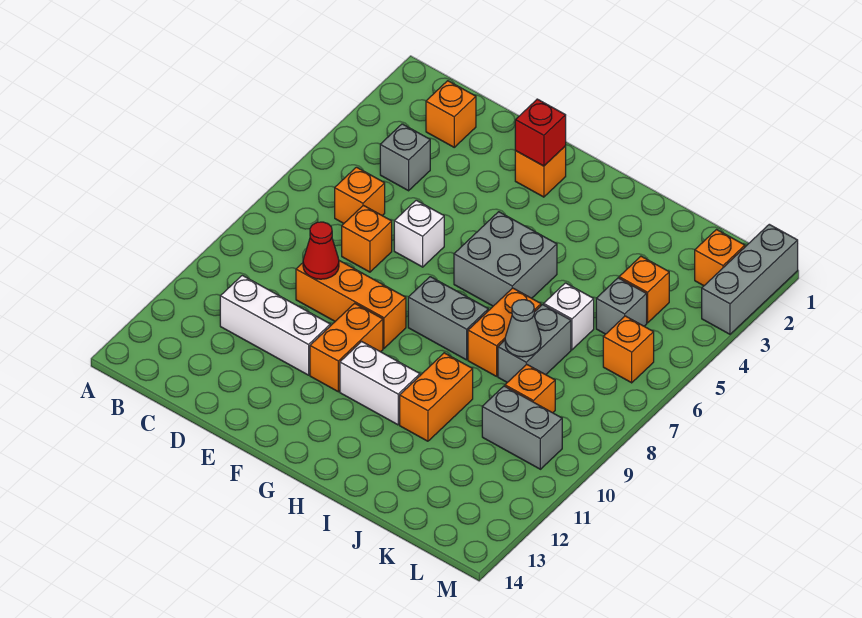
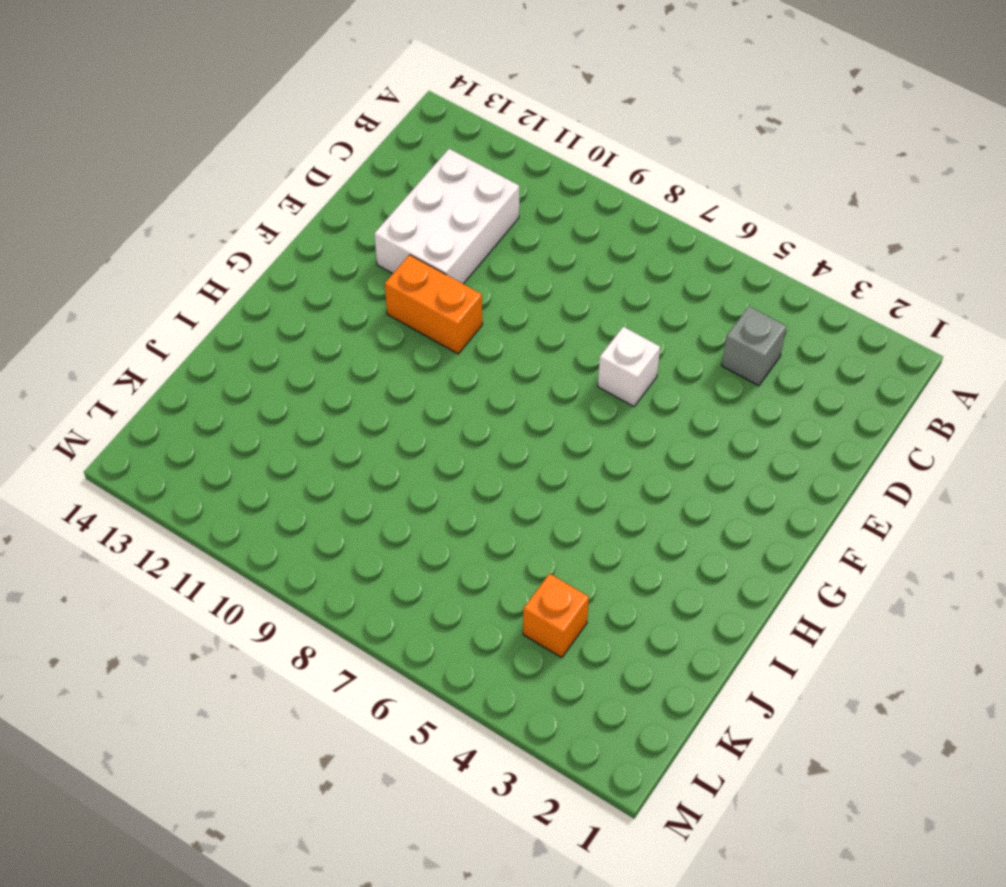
white 2x3 brick [374,149,519,284] -> white 1x3 brick [220,275,330,375]
none -> orange 1x1 brick [426,81,476,147]
none -> orange 1x1 brick [335,167,385,223]
none -> orange 1x1 brick [342,205,392,272]

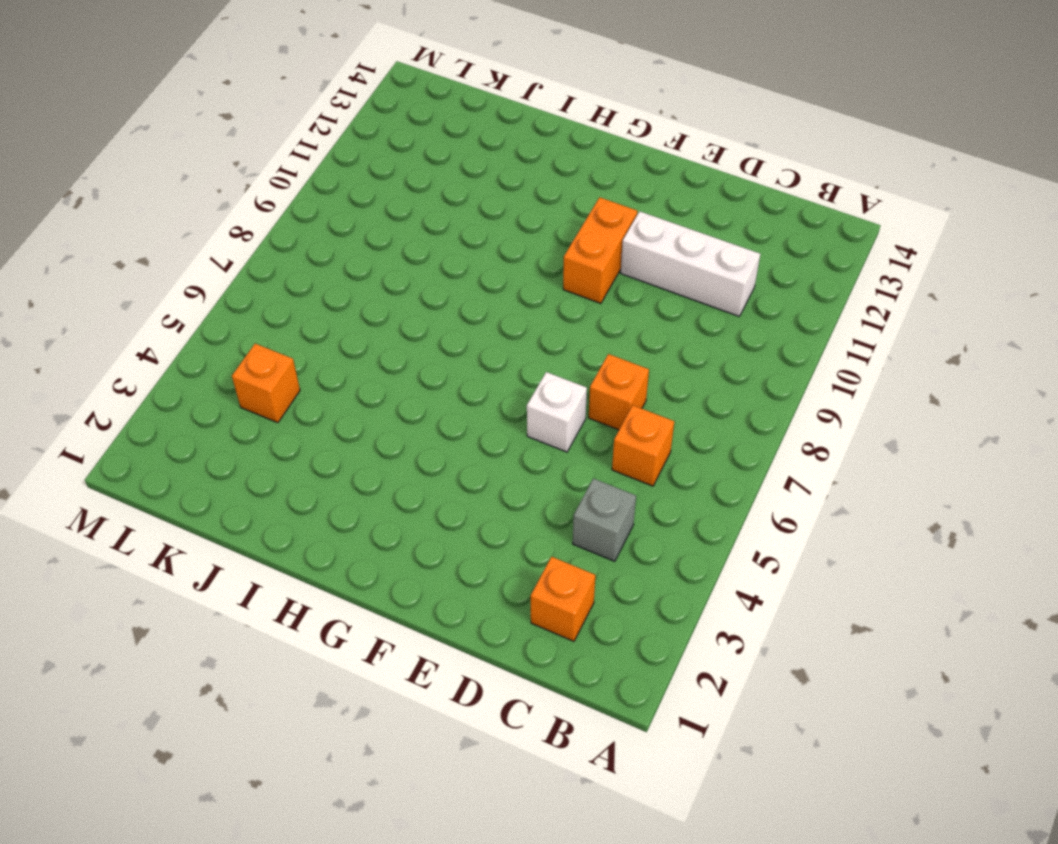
none -> orange 1x3 brick [296,261,406,348]
none -> orange 1x1 brick [515,146,566,197]
none -> grey 2x2 brick [454,212,557,306]

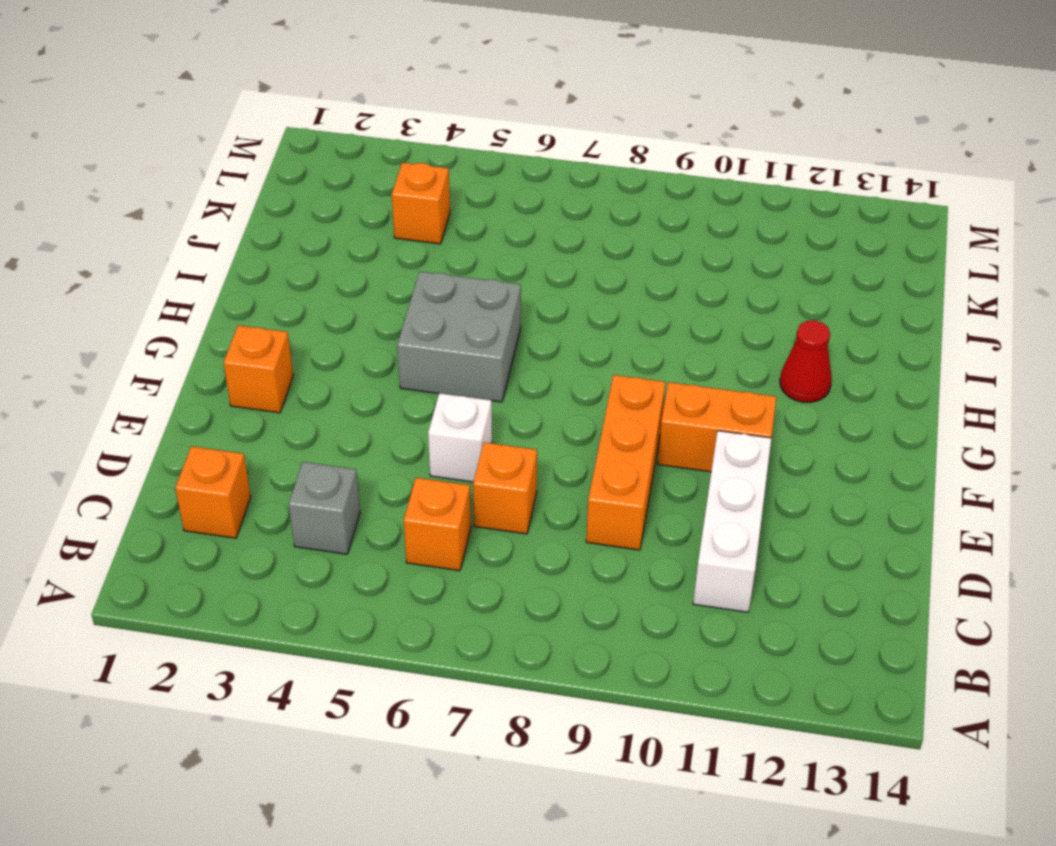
red 1x1 cone [780,320,832,402] -> red 1x1 cone moved to [303,222,339,279]
none -> grey 1x2 brick [408,277,488,360]
none -> white 1x2 brick [340,341,420,425]
none -> orange 1x2 brick [468,288,541,376]

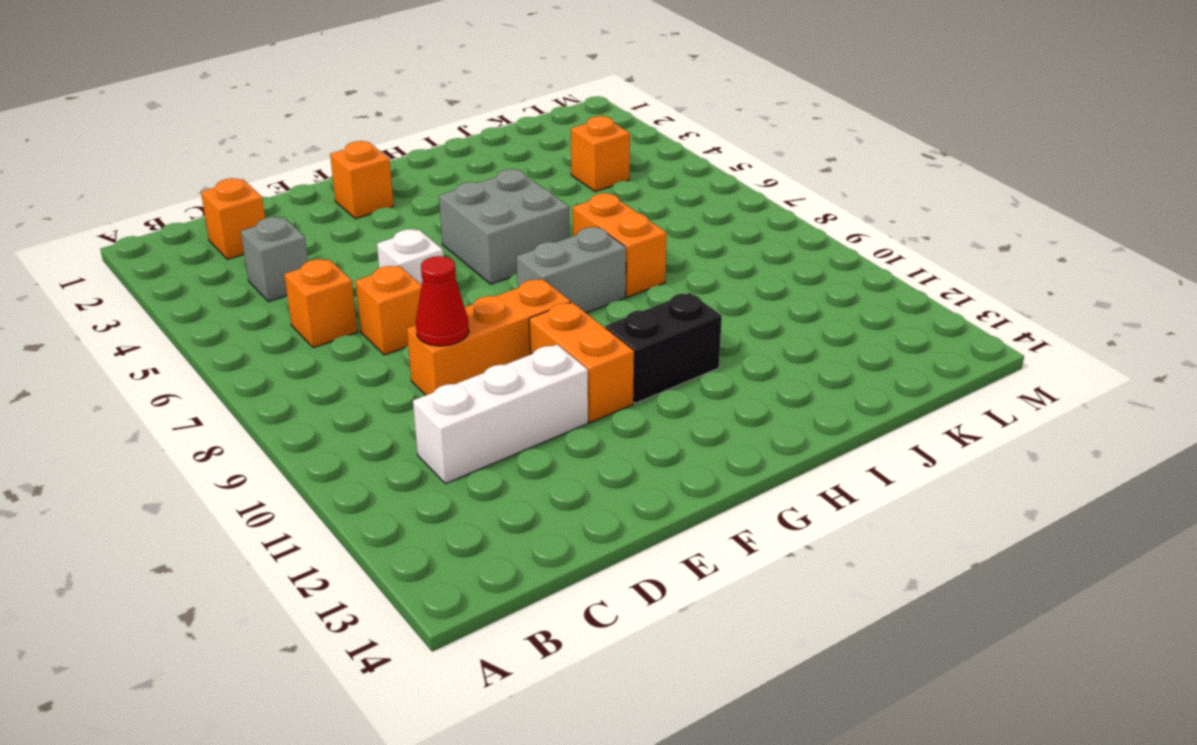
black 1x2 brick [605,293,722,403] -> white 1x2 brick [340,341,420,425]
none -> orange 1x2 brick [400,353,473,441]
none -> white 1x1 brick [544,283,594,350]
none -> grey 1x2 brick [498,305,571,382]

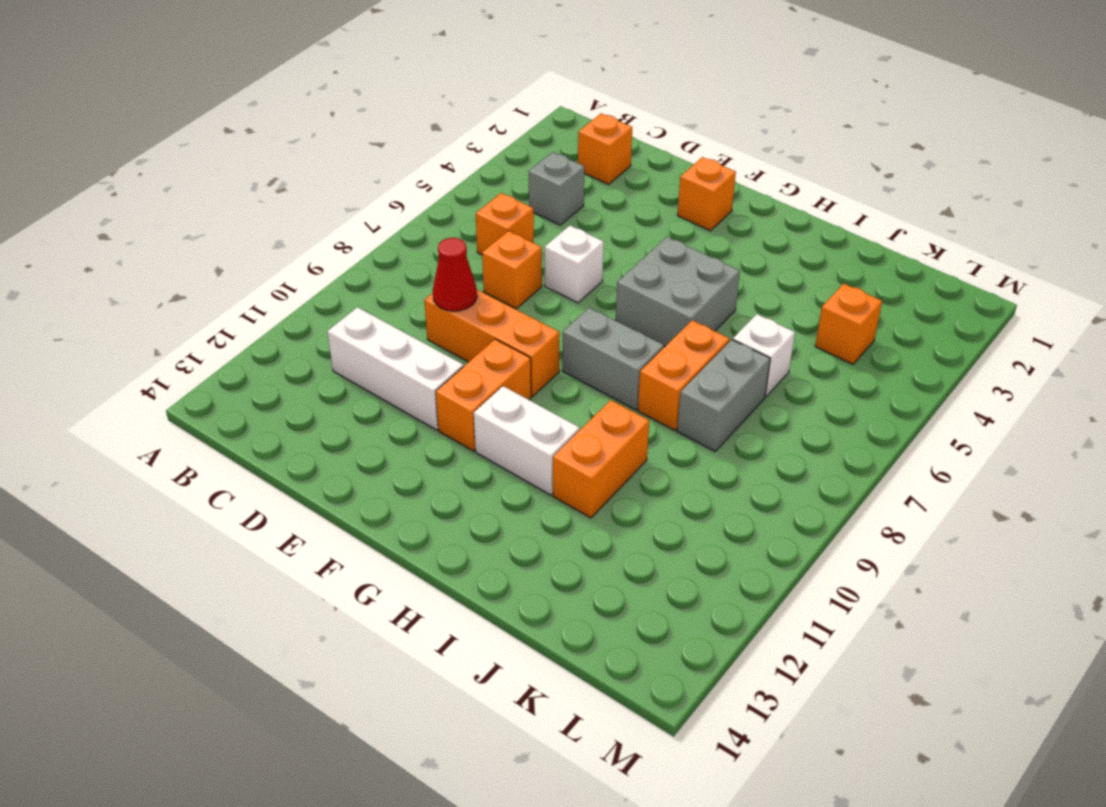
none -> grey 1x1 brick [596,278,647,334]
none -> orange 1x1 brick [505,364,555,413]
none -> grey 1x2 brick [482,386,562,469]

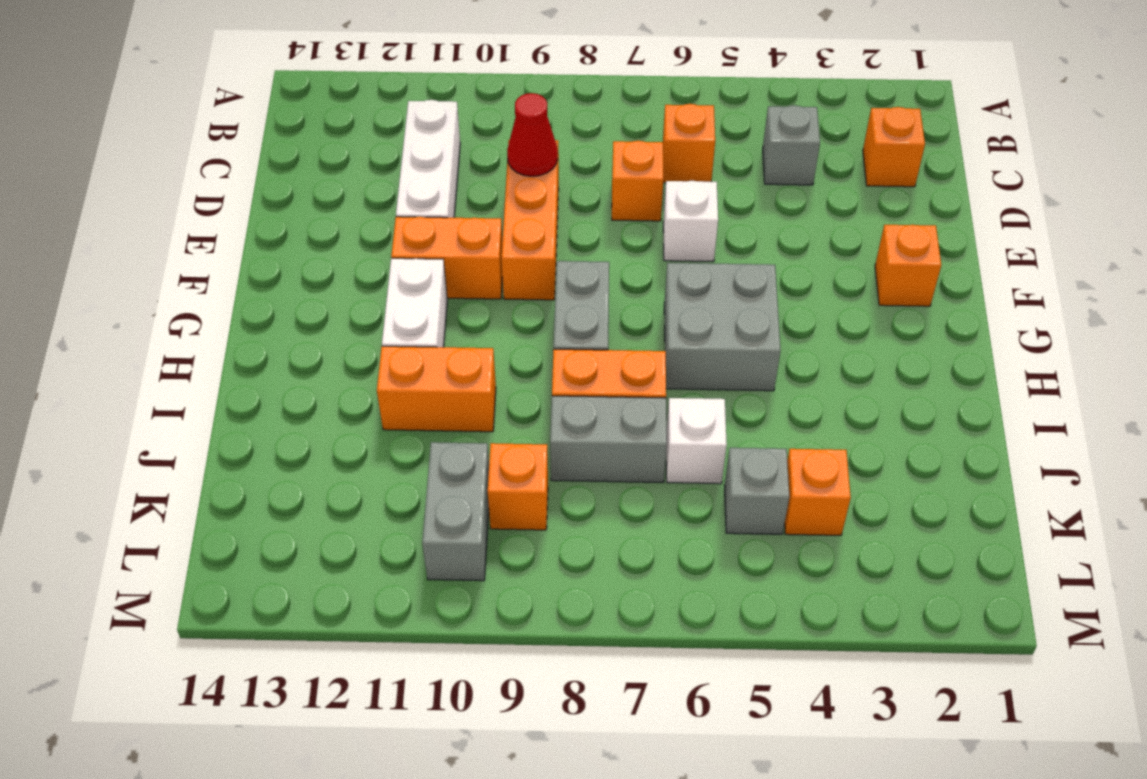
none -> orange 1x1 brick [695,230,745,286]
none -> orange 1x1 brick [603,316,654,383]
none -> grey 1x3 brick [702,224,798,334]

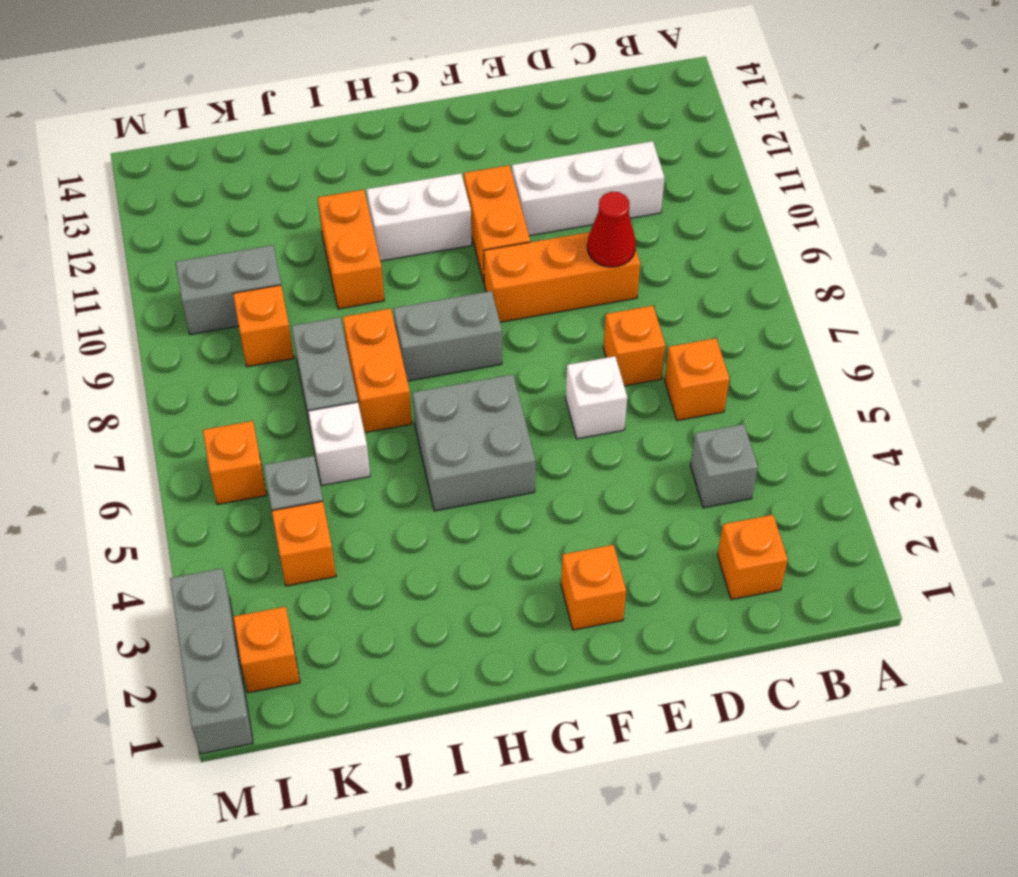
none -> red 1x1 brick [515,99,566,166]
none -> grey 1x1 cone [505,300,541,357]

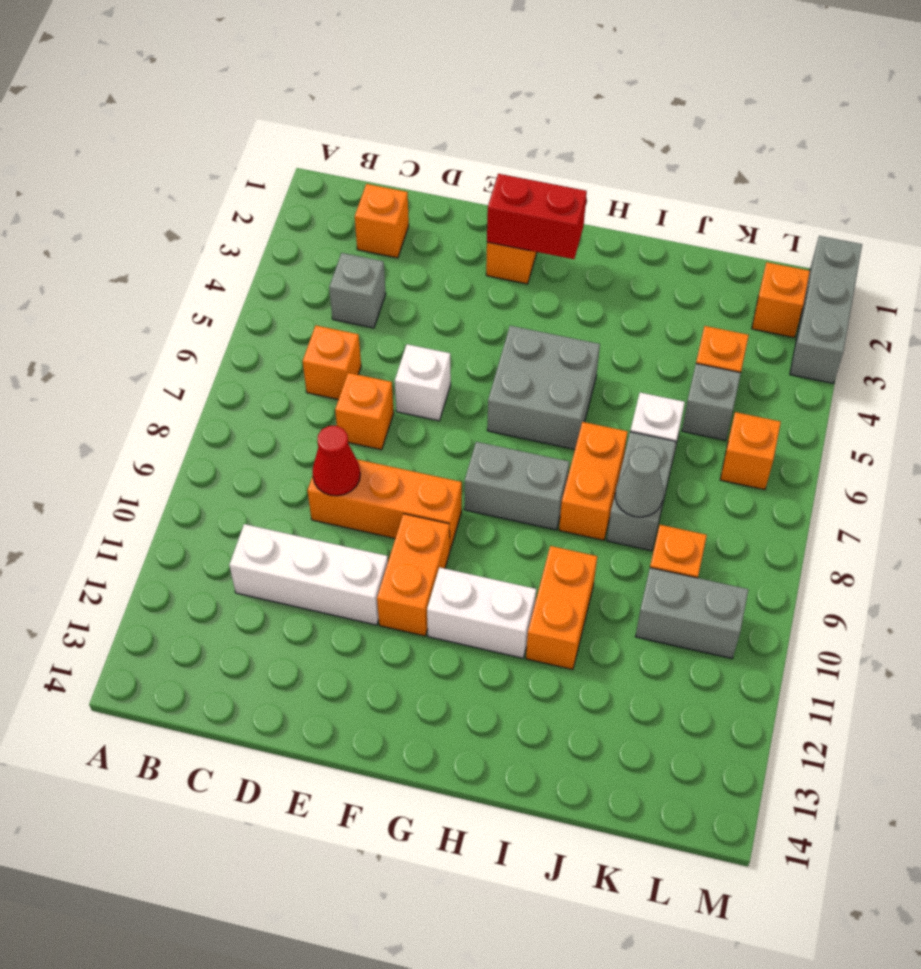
red 1x2 brick [487,174,587,259] -> red 1x1 brick [515,99,566,166]

